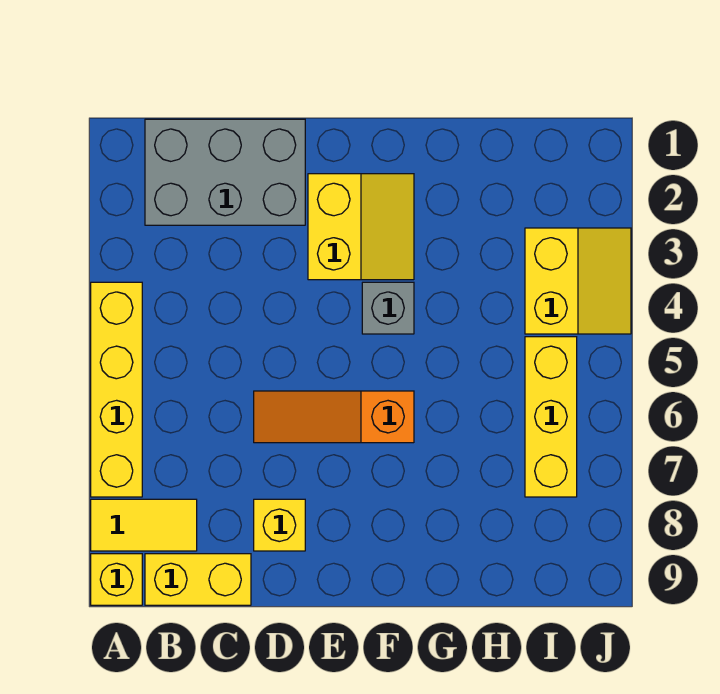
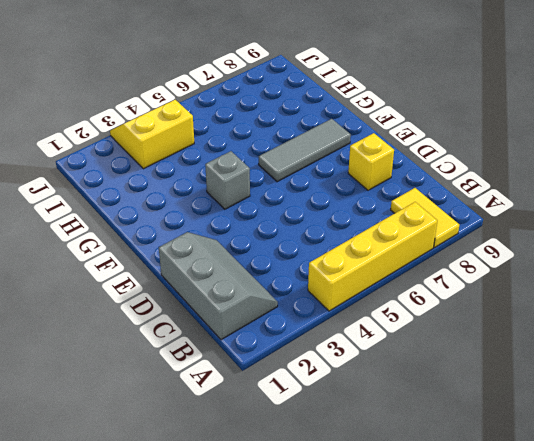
grey 2x3 slope [159,232,278,340] -> grey 2x3 brick [145,119,305,225]
grey 1x3 tile [259,119,351,182] -> orange 1x3 slope [254,391,414,443]
none -> yellow 1x1 brick [91,554,142,605]
none -> yellow 1x2 brick [145,554,251,605]

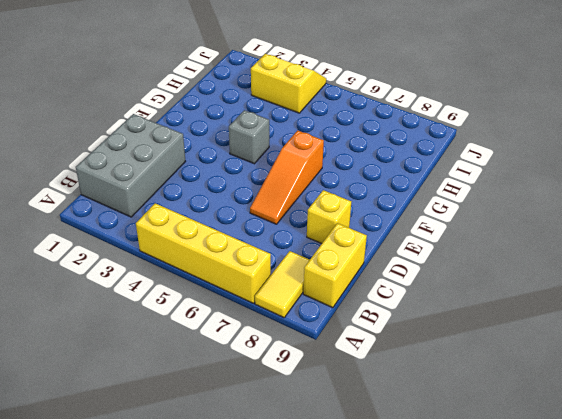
none -> yellow 1x1 brick [91,554,142,605]
none -> yellow 2x2 slope [308,174,414,280]

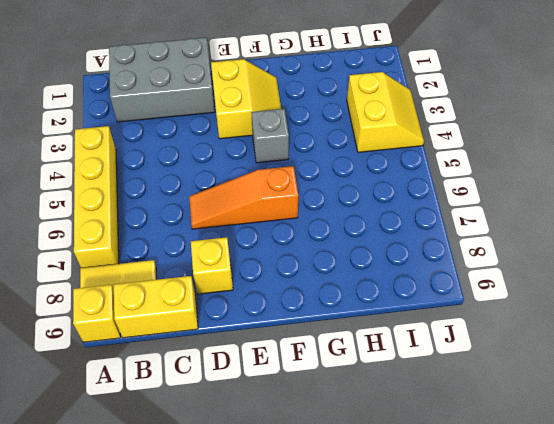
none -> yellow 1x3 brick [525,337,577,497]

